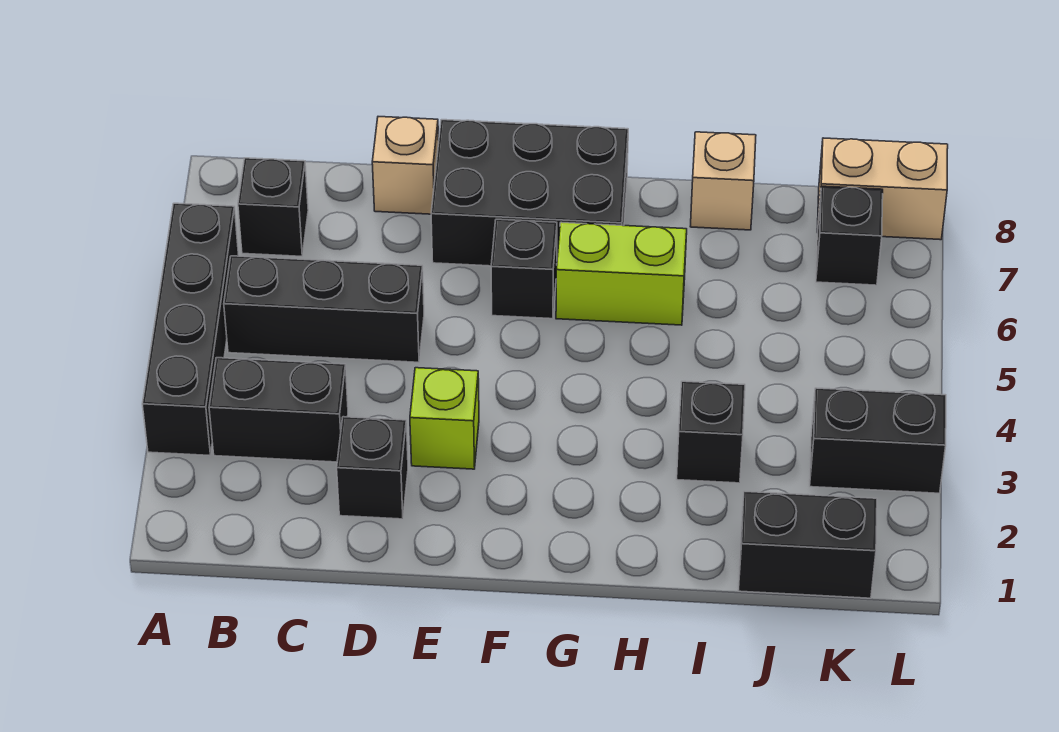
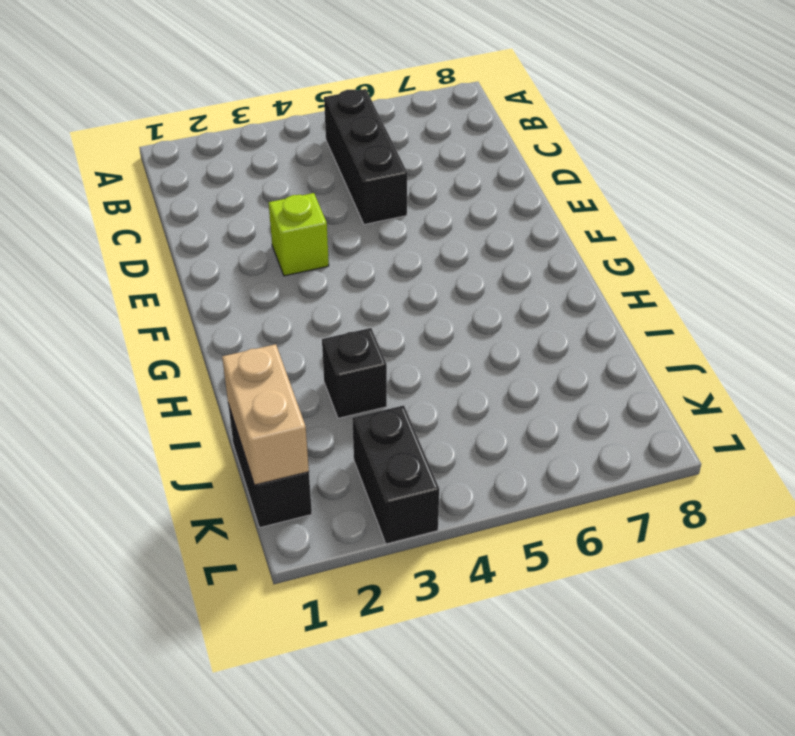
tan 1x2 brick [222,344,309,485] -> tan 1x2 brick moved to [817,138,948,240]
none -> black 1x4 brick [142,203,239,456]
none -> black 1x2 brick [209,358,348,462]
none -> black 1x1 brick [238,158,308,256]

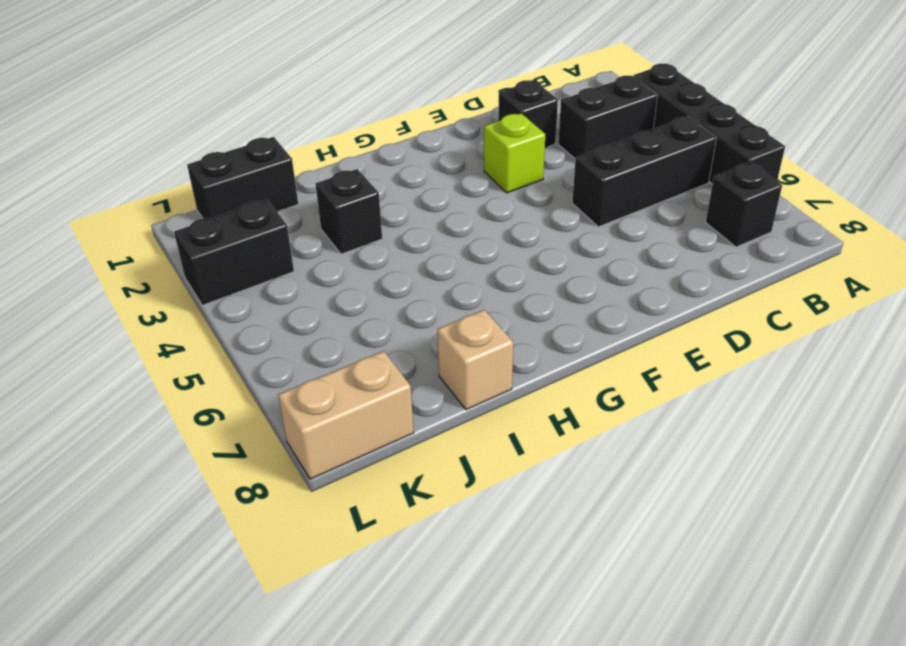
none -> tan 1x1 brick [372,117,439,214]
none -> black 2x3 brick [431,120,628,266]
none -> black 1x1 brick [491,219,557,319]

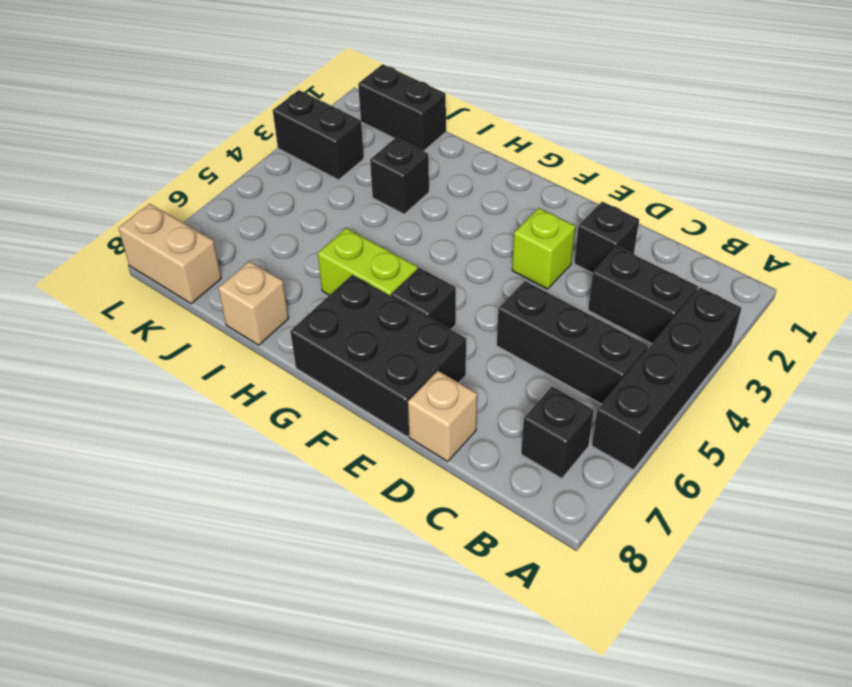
none -> black 1x1 brick [816,186,883,285]

